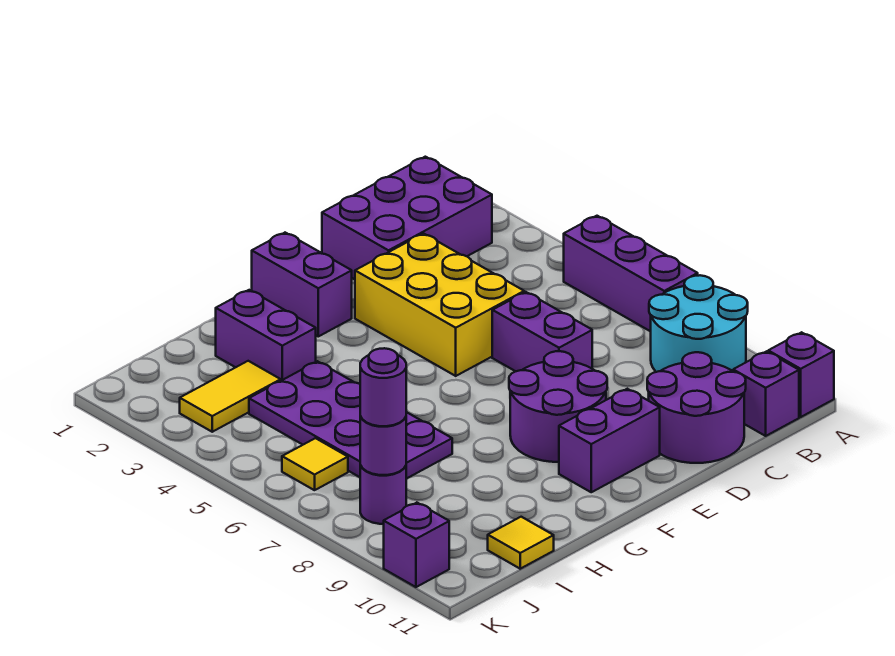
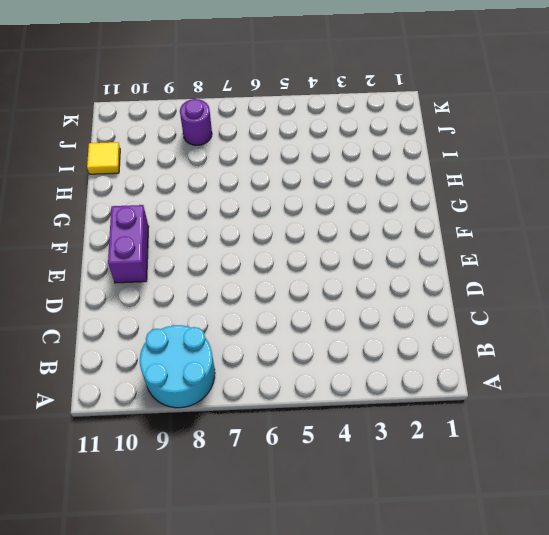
none -> purple 1x3 brick [564,216,698,331]
none -> purple 1x1 brick [768,332,834,417]
none -> purple 2x3 brick [322,157,492,279]

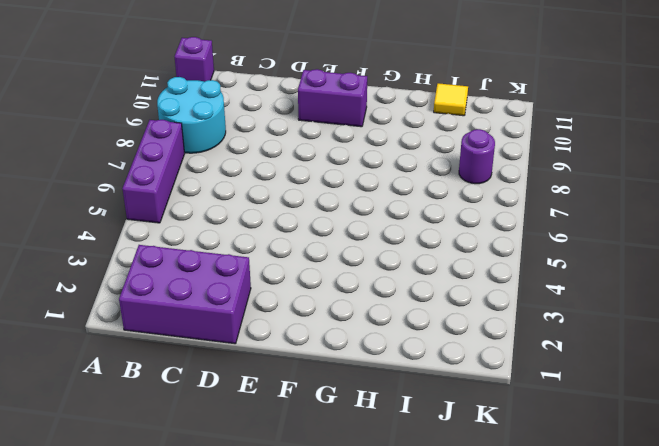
none -> purple 1x1 brick [733,351,799,436]
none -> purple 2x2 round brick [647,352,746,463]
none -> yellow 2x3 brick [355,234,524,376]

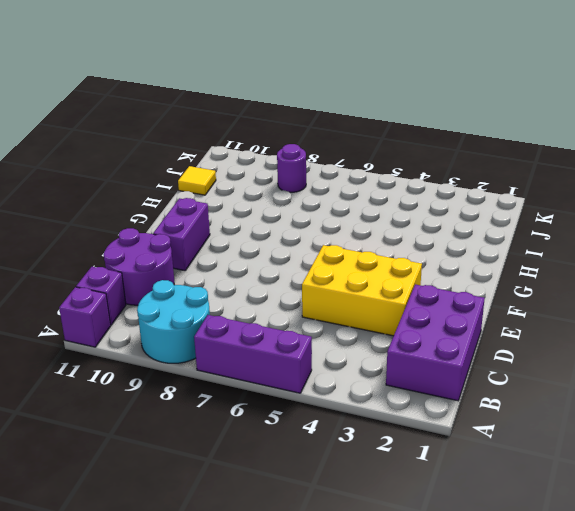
none -> purple 1x2 brick [492,292,592,371]
none -> purple 2x2 round brick [509,351,607,462]
none -> purple 1x2 brick [252,233,352,336]

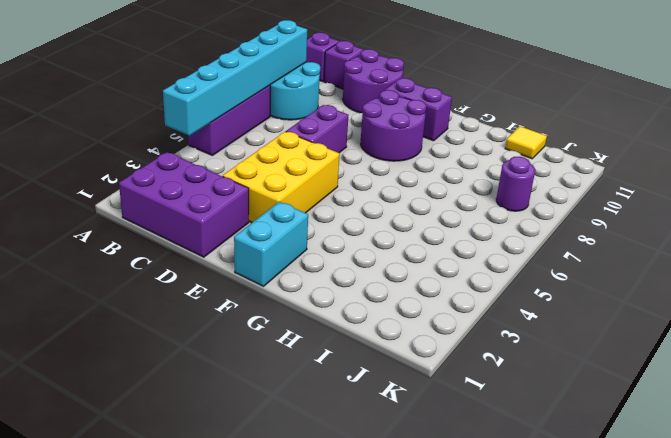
cyan 1x6 brick [163,20,307,136] -> none
cyan 1x2 brick [234,202,308,286] -> purple 1x2 brick [252,233,352,336]
none -> purple 1x2 brick [216,290,316,381]
none -> purple 2x4 plate [249,361,452,479]
none -> yellow 1x2 tile [180,361,281,432]

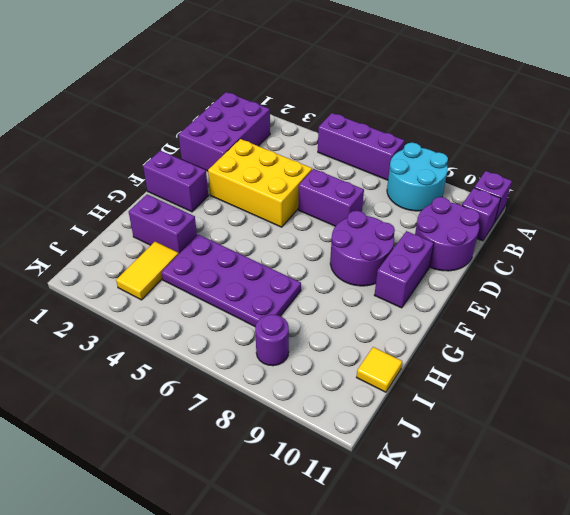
none -> yellow 1x1 tile [282,438,348,490]
none -> purple 1x1 brick [384,503,449,587]
none -> purple 1x1 round brick [360,416,406,475]

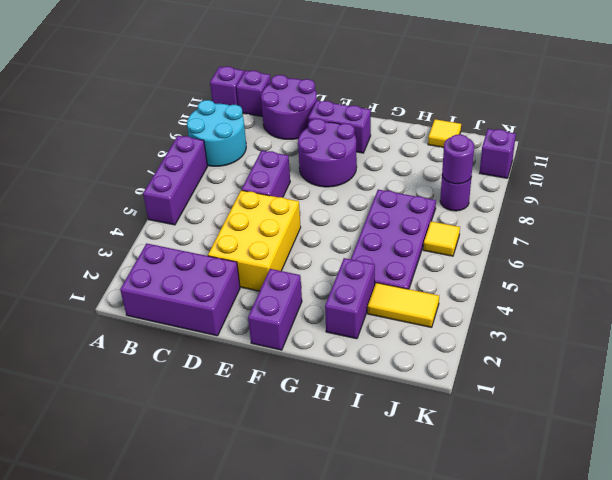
none -> purple 1x1 round brick [360,348,406,426]

